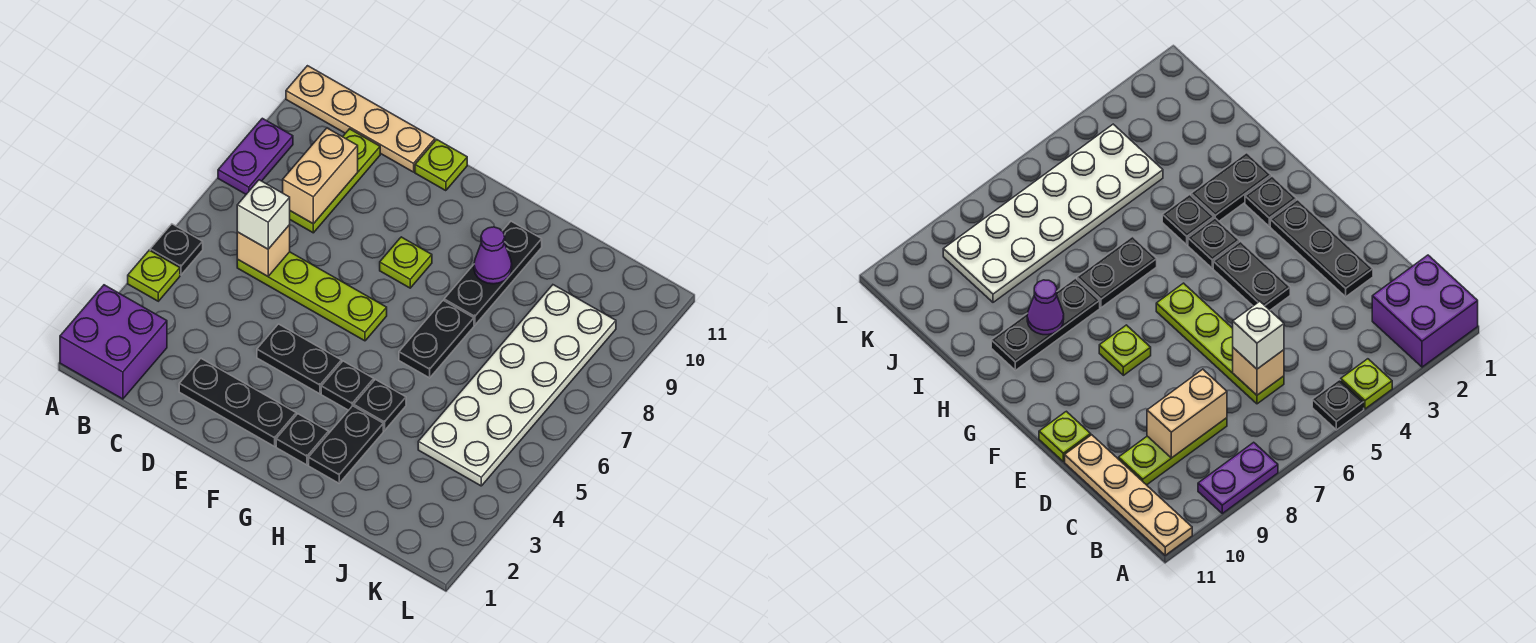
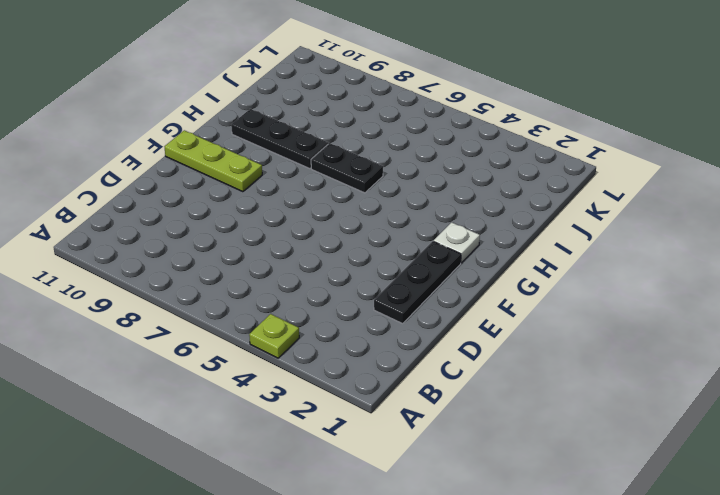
lime 1x3 plate [164,130,262,192] -> lime 1x3 plate moved to [290,129,380,233]
white 1x1 plate [434,222,480,263] -> black 1x1 plate [276,414,329,465]
none -> purple 2x2 brick [60,285,167,399]
none -> black 1x1 plate [150,224,203,275]
none -> purple 1x2 plate [218,118,293,194]

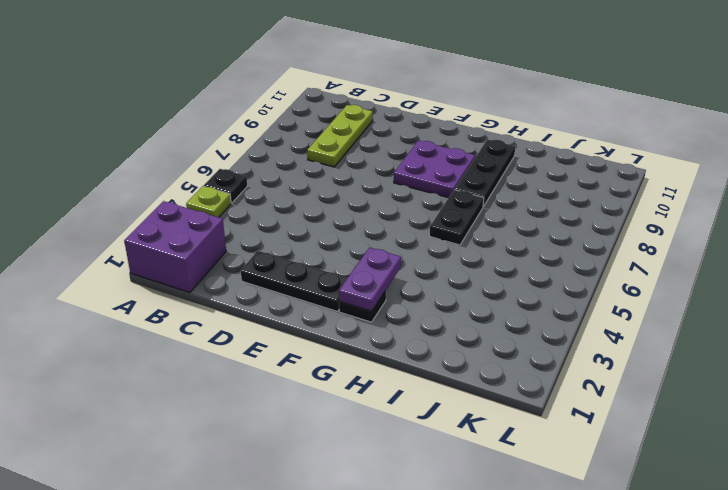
purple 2x2 plate [394,141,475,198] -> lime 1x1 plate [380,237,432,288]
purple 1x2 plate [339,247,401,311] -> purple 1x2 plate moved to [218,118,293,194]
none -> tan 1x4 plate [286,66,435,172]
none -> lime 1x4 plate [237,252,387,341]
none -> black 1x2 plate [257,324,341,394]

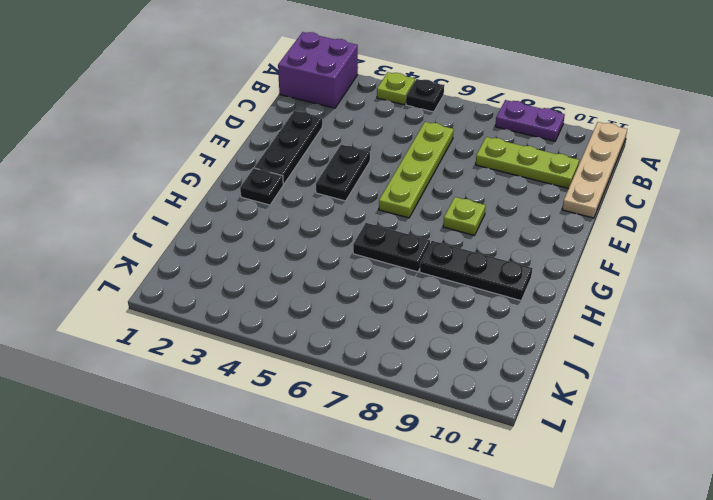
none -> lime 1x1 plate [415,140,467,191]
none -> black 1x1 plate [321,361,374,410]
none -> black 1x2 plate [309,406,383,483]

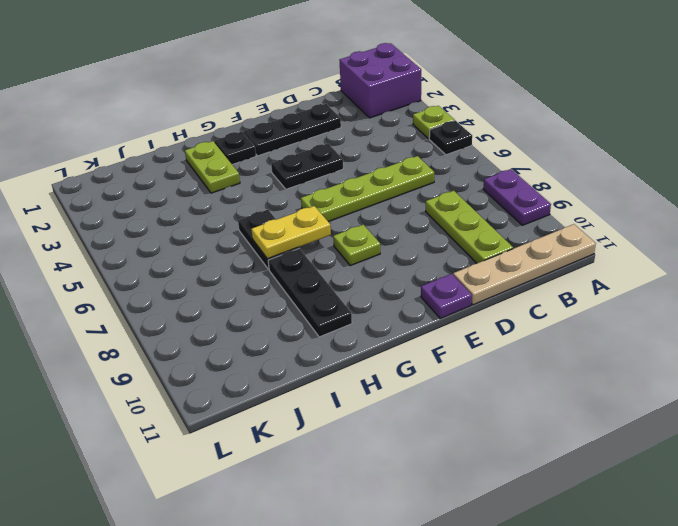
purple 1x1 plate [421,274,472,318] -> lime 1x1 plate [415,140,467,191]
yellow 1x2 plate [251,206,331,259] -> none
lime 1x2 plate [185,141,240,193] -> black 1x2 plate [309,406,383,483]
none -> black 1x1 plate [321,361,374,410]
none -> black 1x1 plate [354,379,406,431]
none -> white 2x6 plate [418,285,616,486]

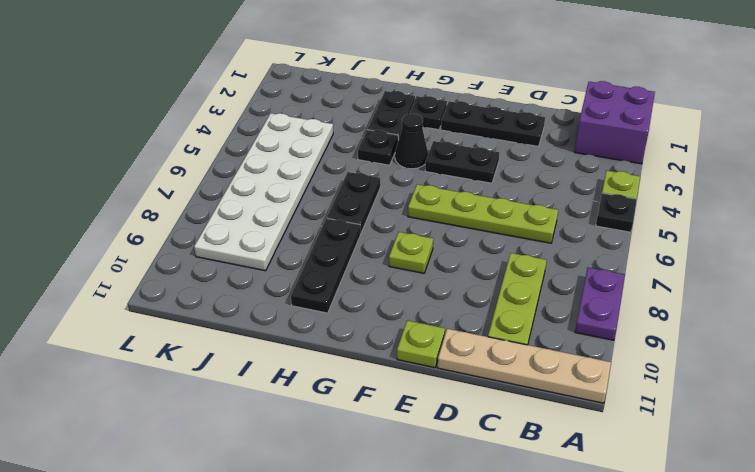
black 1x1 cone [395,114,428,169] -> black 1x1 plate [321,361,374,410]
none -> tan 1x1 brick [237,225,290,276]
none -> tan 1x2 brick [283,128,358,224]
none -> purple 1x1 cone [474,227,512,284]

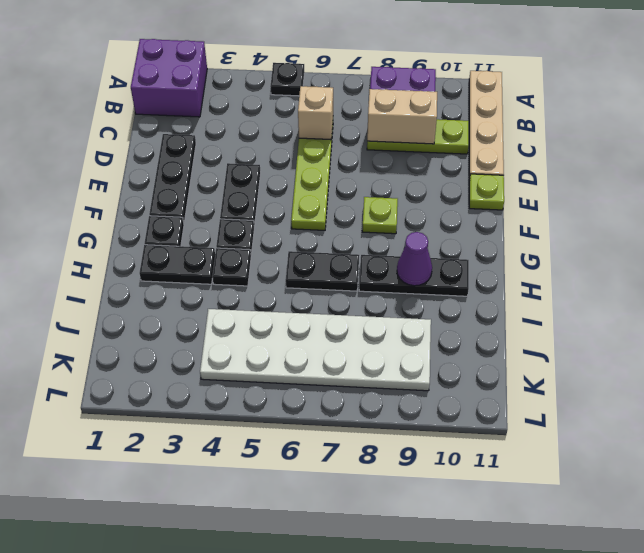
none -> lime 1x1 plate [128,250,180,301]
none -> white 1x1 brick [237,180,290,249]

